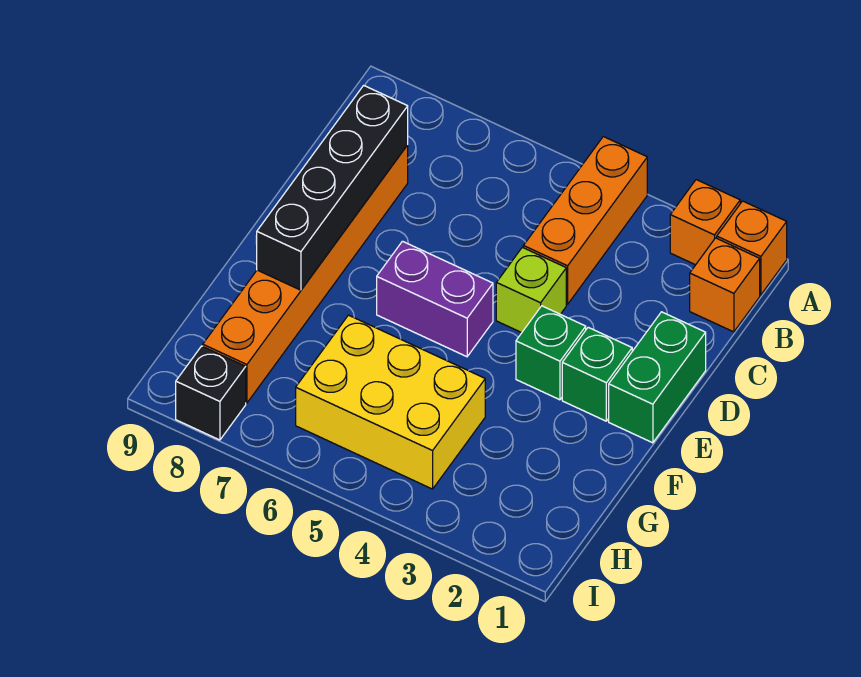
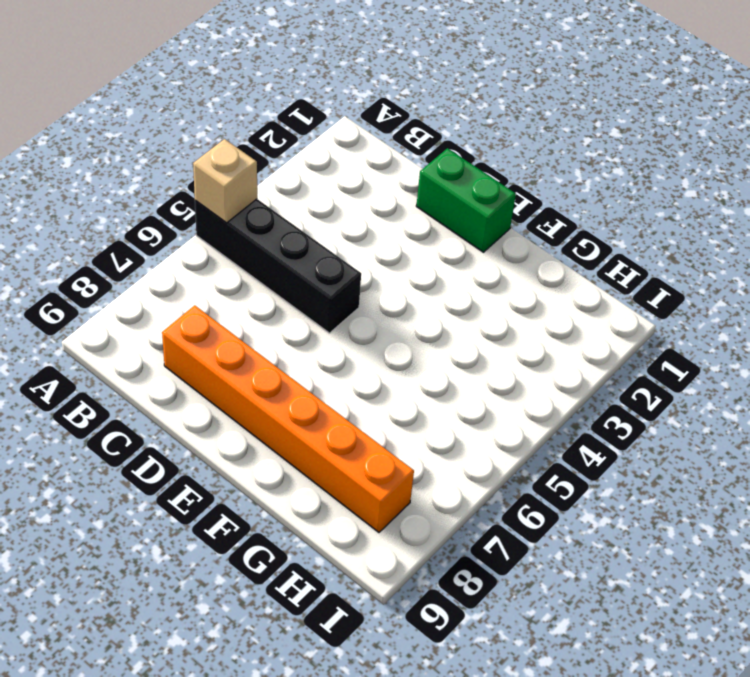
black 1x4 brick [195,199,361,333] -> black 1x4 brick moved to [256,85,408,290]
tan 1x1 brick [193,139,257,223] -> none
none -> orange 1x1 brick [717,201,787,295]
none -> orange 1x1 brick [670,180,740,265]
none -> orange 1x3 brick [523,137,647,304]

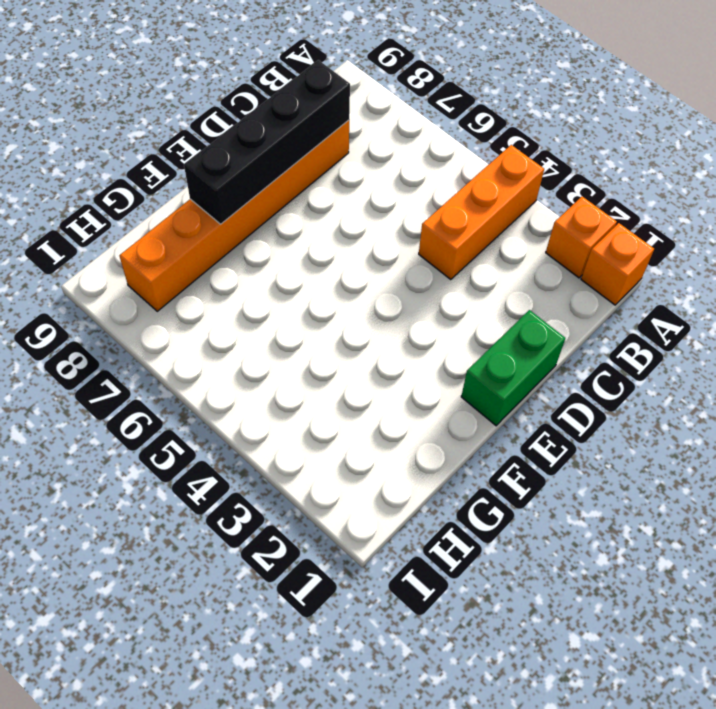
none -> orange 1x1 brick [690,238,760,332]
none -> lime 1x1 brick [496,247,566,333]
none -> green 1x1 brick [562,327,632,421]

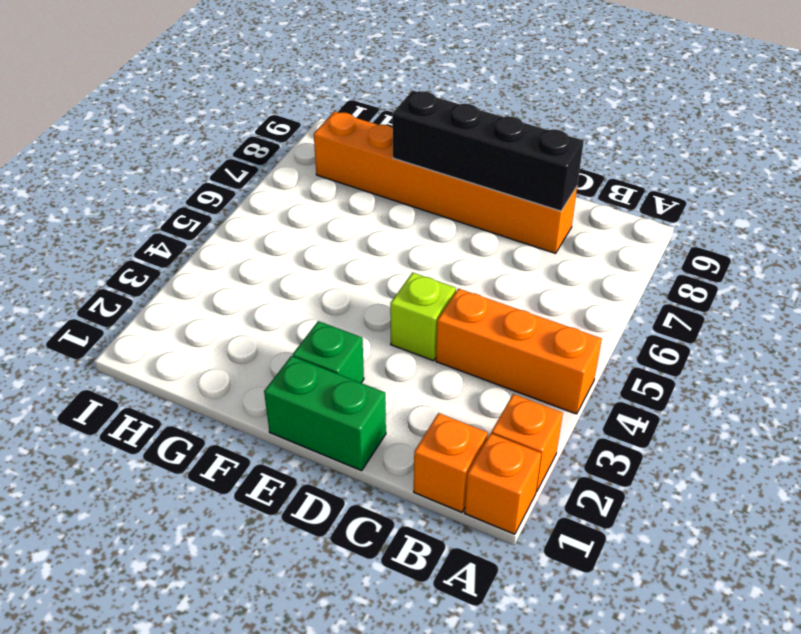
none -> green 1x1 brick [516,306,586,400]
none -> purple 1x2 brick [377,241,493,357]
none -> yellow 2x3 brick [296,315,485,489]

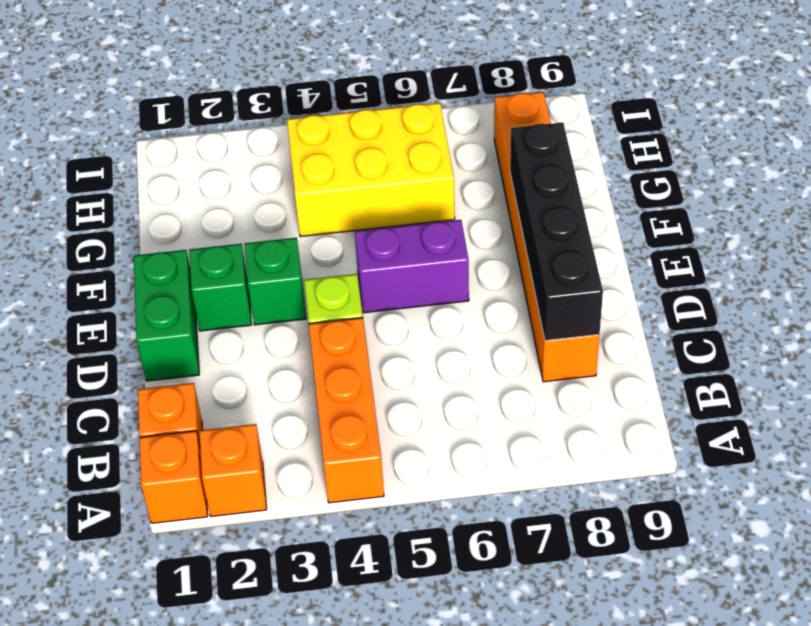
none -> black 1x1 brick [176,346,246,440]

